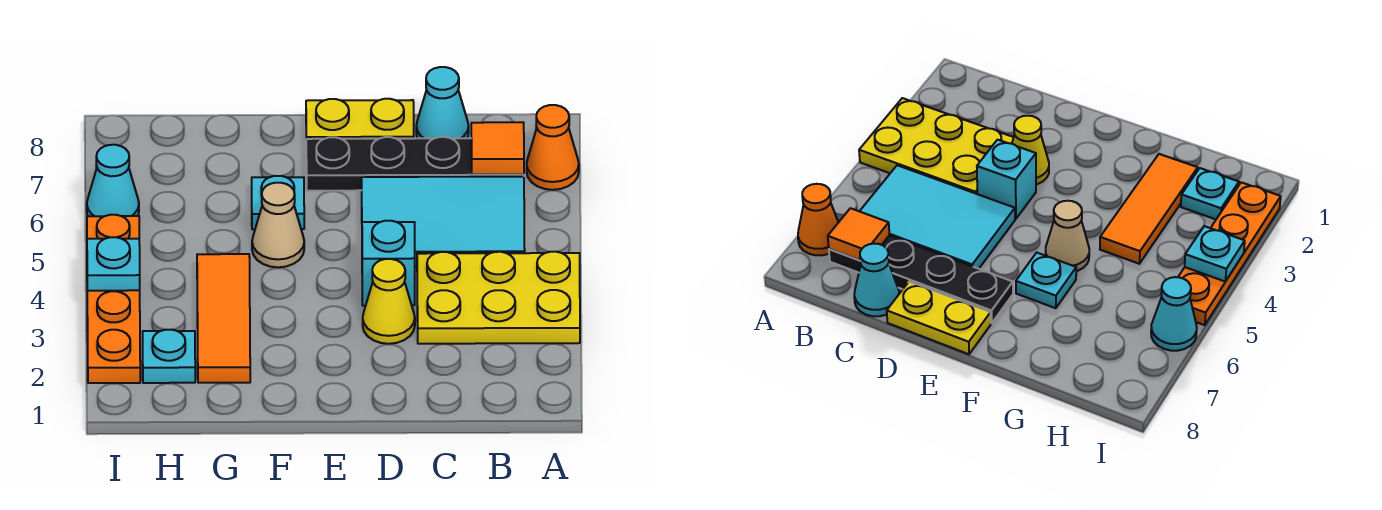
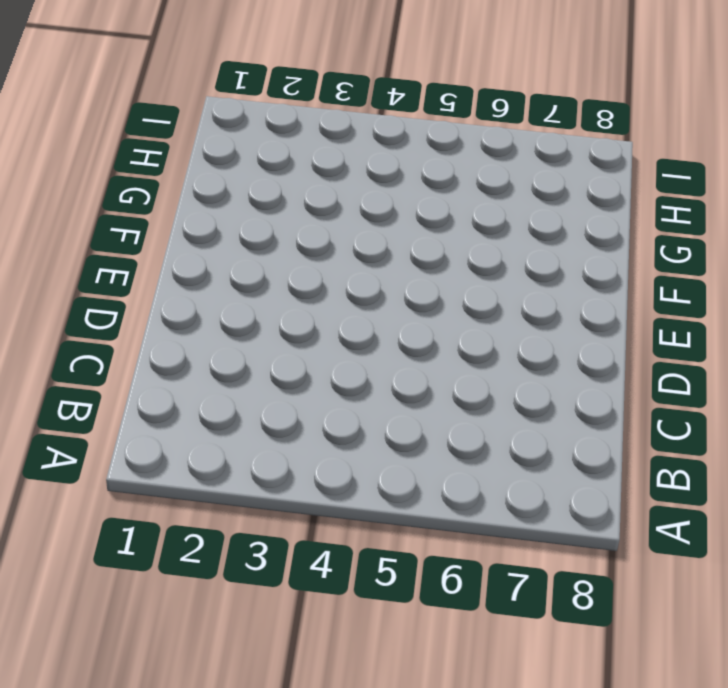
none -> yellow 2x3 plate [417,252,580,344]
none -> orange 1x1 cone [527,105,579,190]
none -> cyan 2x3 tile [362,176,525,267]

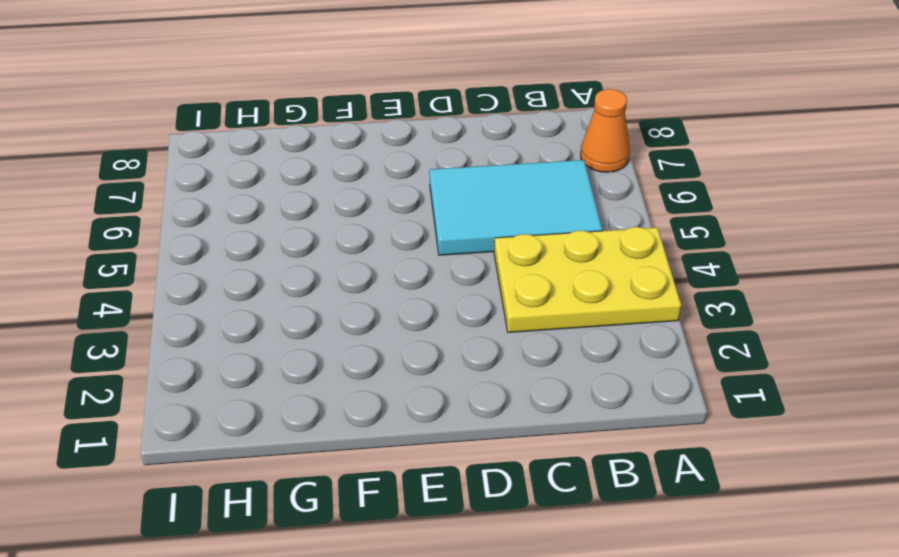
none -> black 1x4 plate [306,137,524,191]
none -> cyan 1x1 cone [416,67,469,138]
none -> yellow 1x1 cone [363,259,415,344]

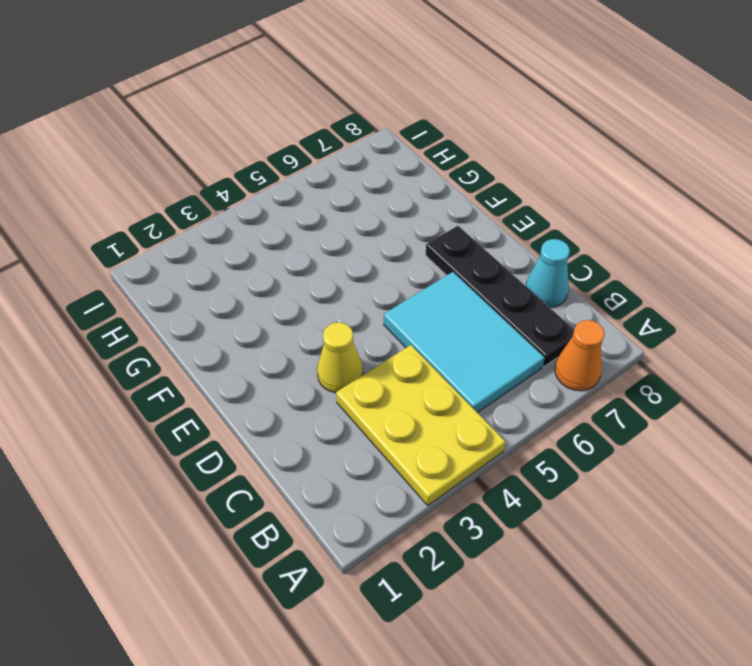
none -> cyan 1x1 brick [362,221,415,306]
none -> yellow 1x2 plate [306,99,414,139]
none -> tan 1x1 cone [252,183,304,267]

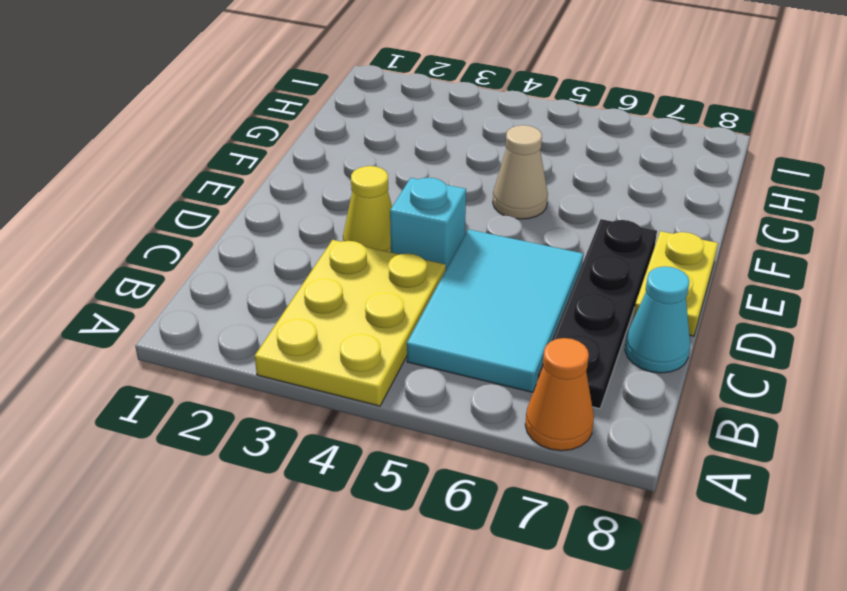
none -> cyan 1x1 plate [252,176,304,229]
none -> orange 1x3 tile [197,254,250,383]
none -> cyan 1x1 plate [143,330,195,383]

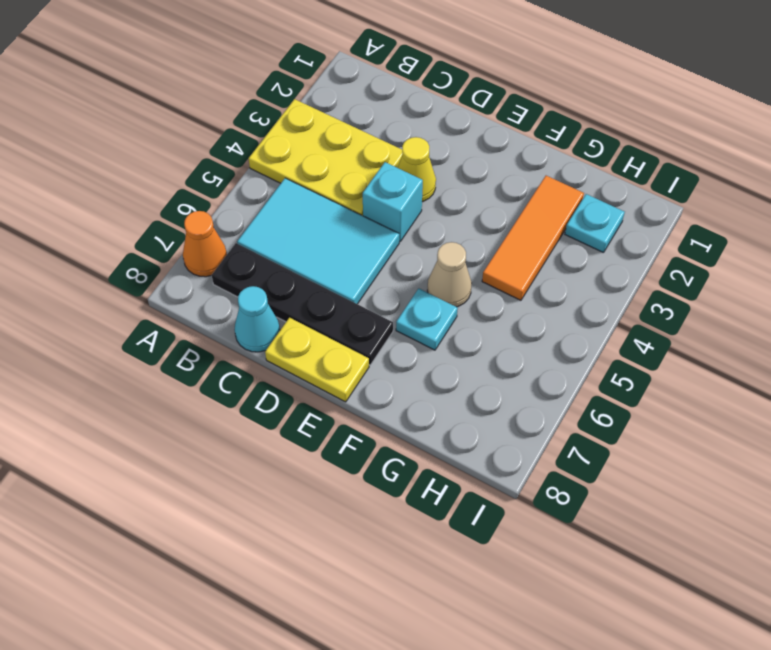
none -> orange 1x4 plate [87,215,140,383]
none -> cyan 1x1 cone [87,145,139,216]
none -> orange 1x1 tile [471,122,524,174]

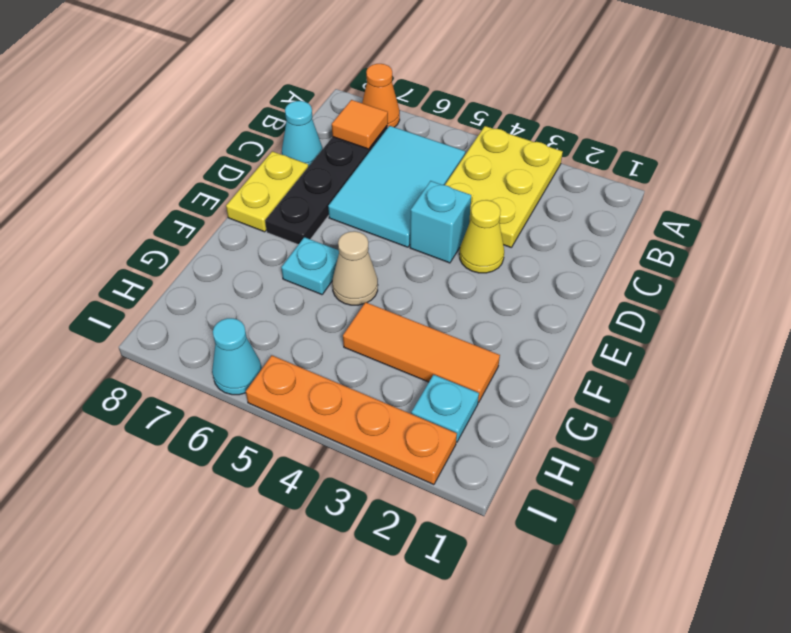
none -> cyan 1x1 plate [87,237,140,291]

